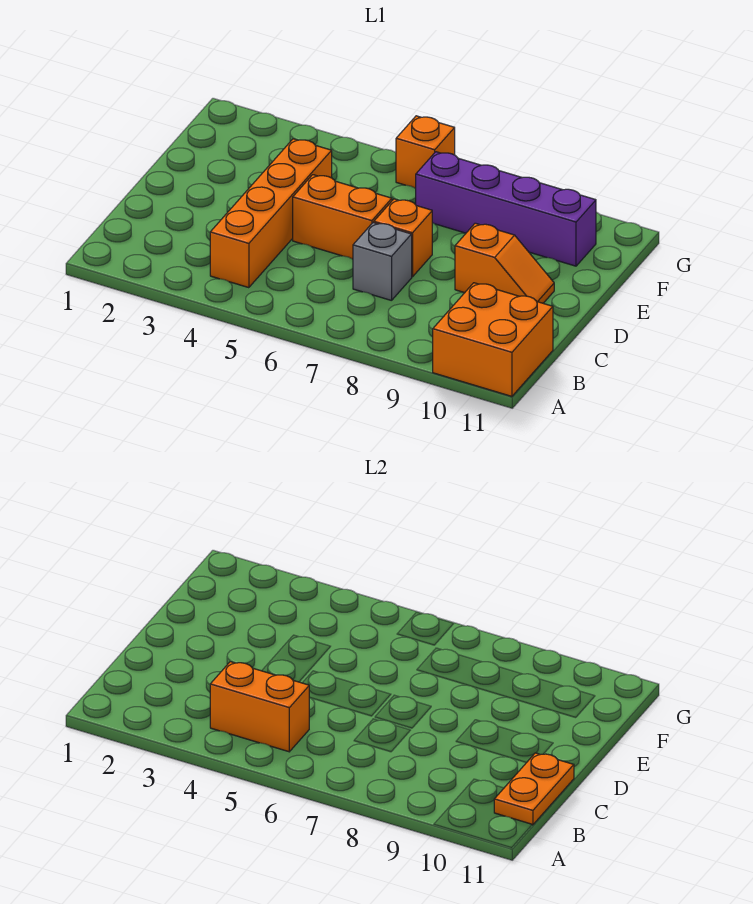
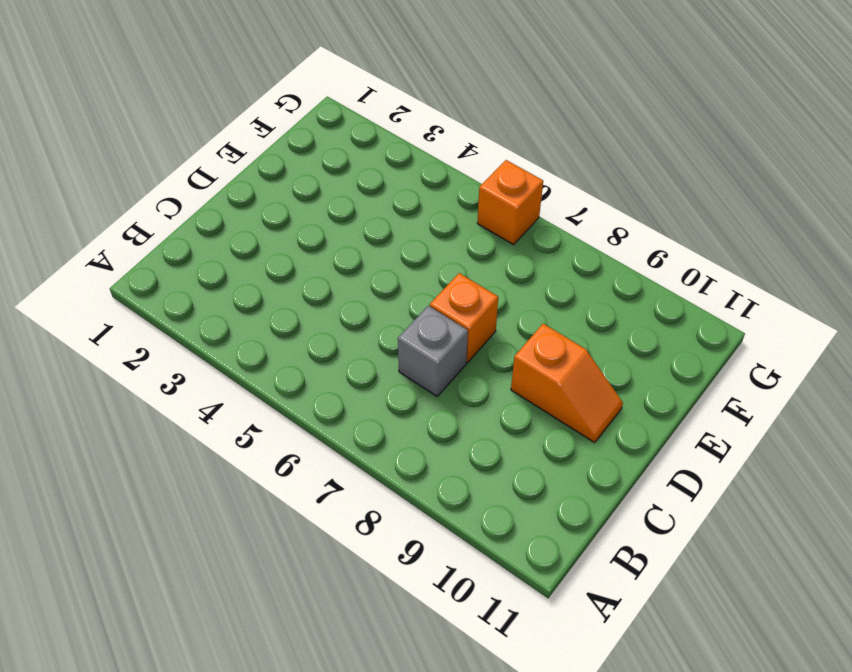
none -> orange 2x2 brick [433,283,553,396]
none -> orange 1x4 brick [210,139,332,288]

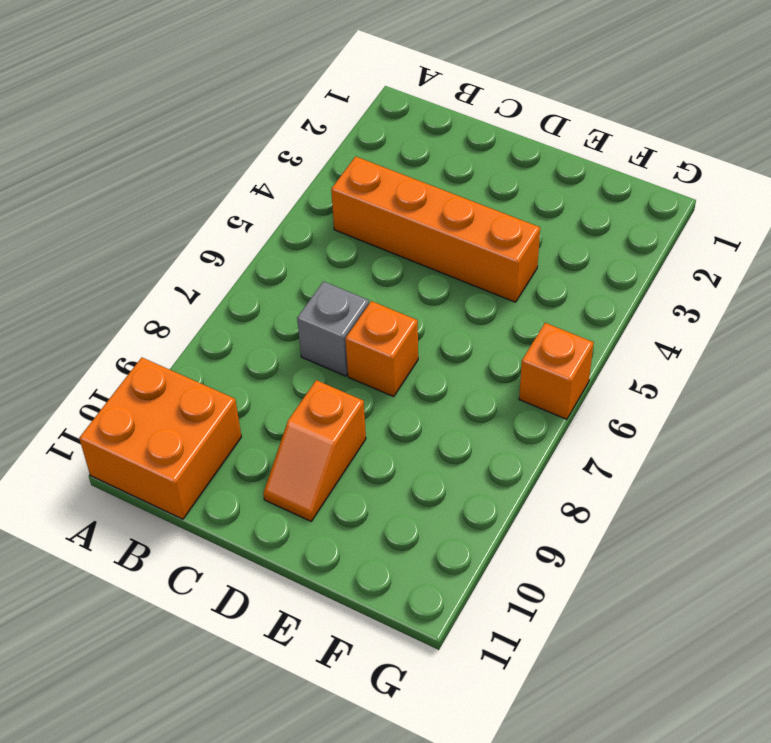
none -> orange 1x2 brick [293,175,392,259]
none -> purple 1x4 brick [415,152,596,266]

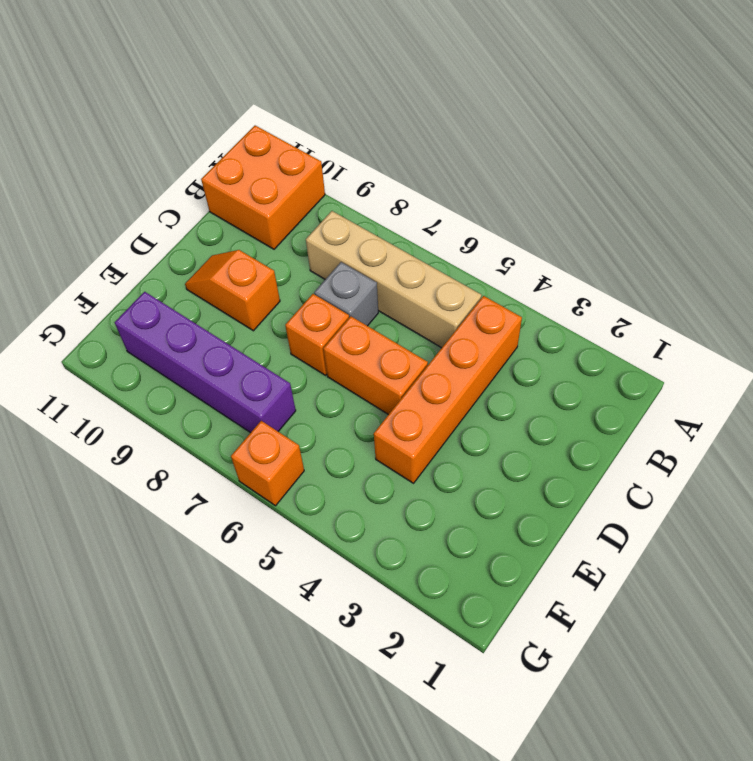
tan 1x4 brick [306,211,482,348] -> none
none -> orange 1x2 brick [210,662,310,752]
none -> orange 1x2 plate [494,753,574,825]

